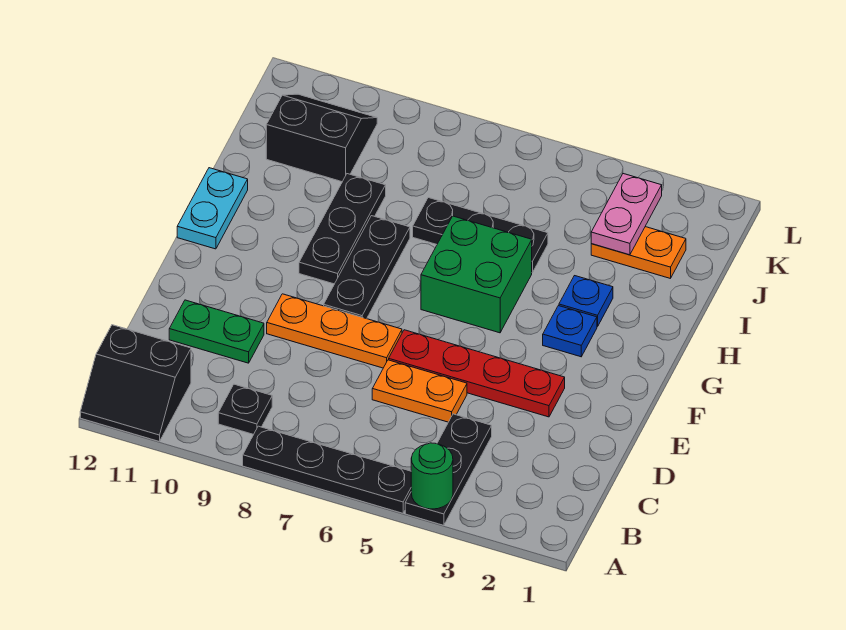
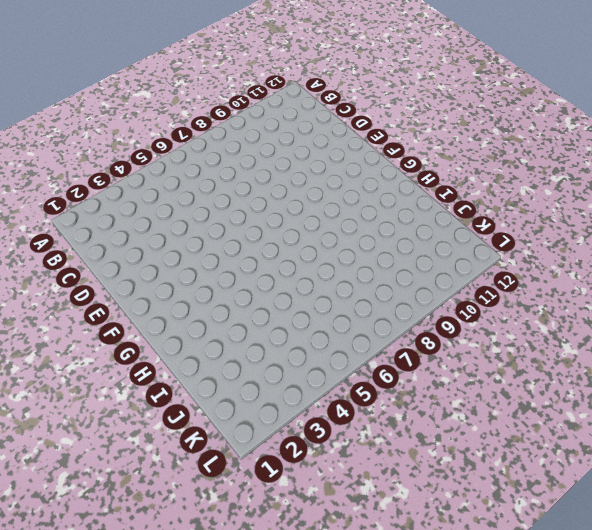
none -> black 1x3 plate [405,414,492,525]
none -> black 1x4 plate [243,426,411,513]
none -> black 2x2 slope [80,325,191,442]

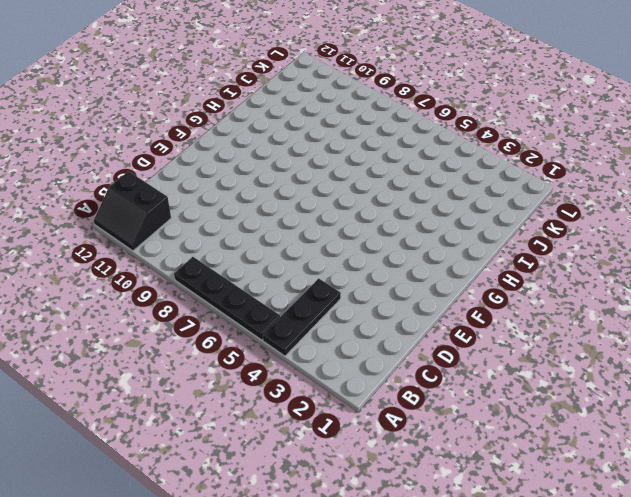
none -> black 1x1 plate [218,384,272,435]
none -> orange 1x2 plate [372,360,467,422]
none -> green 1x2 plate [169,300,264,363]

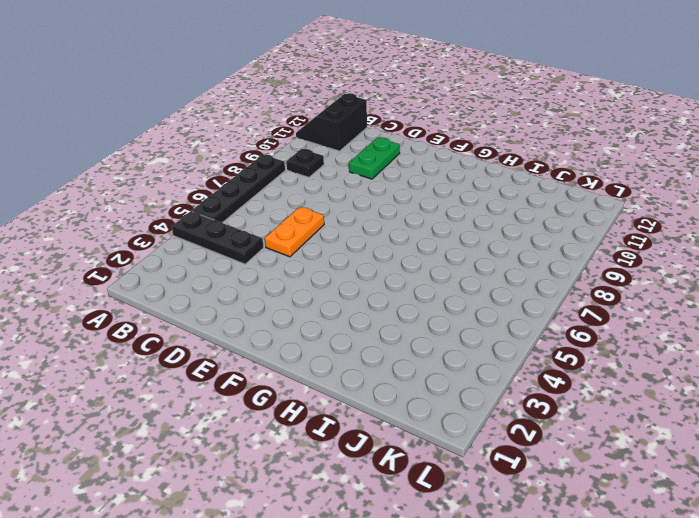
none -> red 1x4 plate [389,330,565,417]
none -> orange 1x3 plate [267,294,402,368]
none -> black 1x3 plate [324,216,410,319]

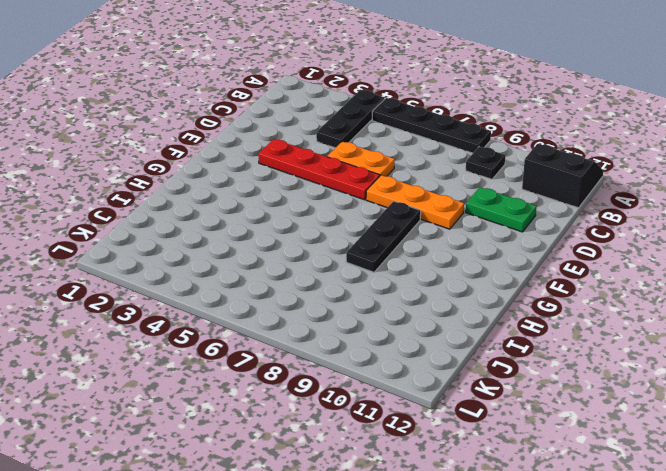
none -> blue 1x1 plate [543,306,597,357]
none -> green 2x2 brick [421,216,532,333]
none -> black 1x3 plate [299,174,386,284]

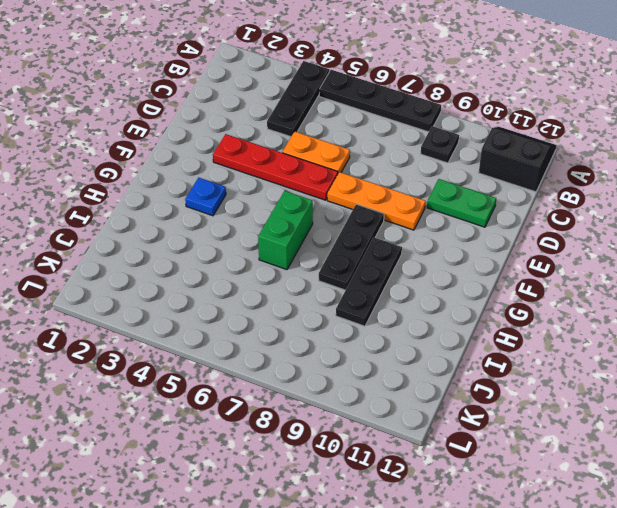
green 1x2 brick [258,191,313,270] -> green 2x2 brick [421,216,532,333]
none -> cyan 1x2 plate [177,168,248,249]
none -> blue 1x1 plate [559,276,613,327]
none -> black 1x3 plate [413,198,548,273]

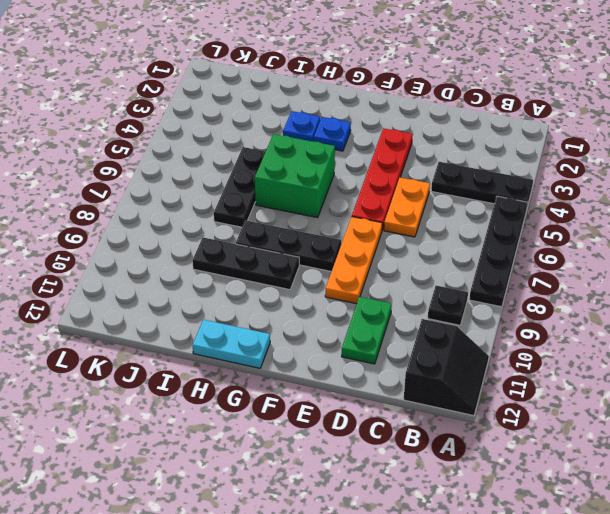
none -> orange 1x2 plate [591,227,686,278]
none -> black 2x2 slope [266,94,377,182]
none -> green 1x1 round brick [411,443,453,509]

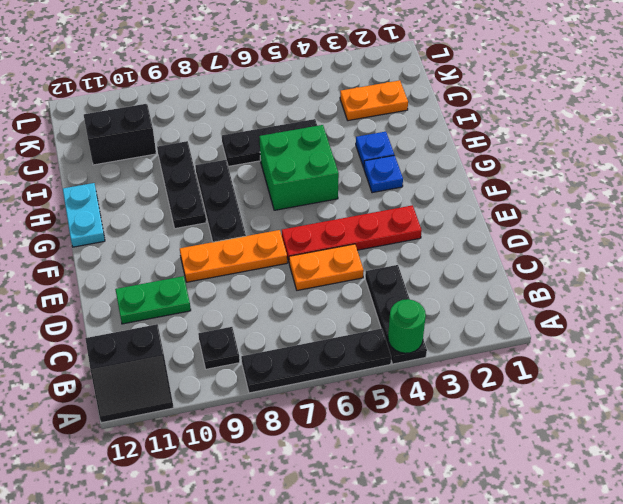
none -> pink 1x2 plate [591,174,662,255]

